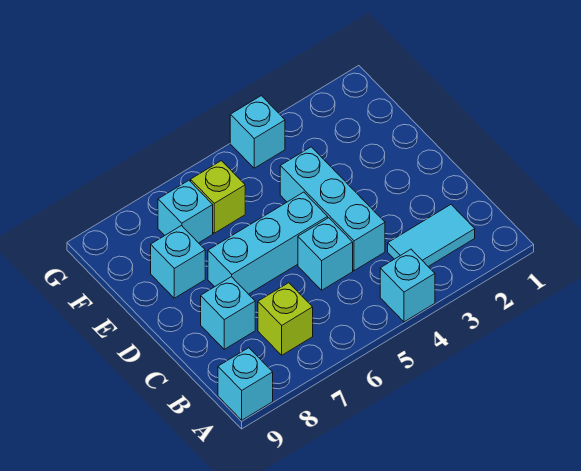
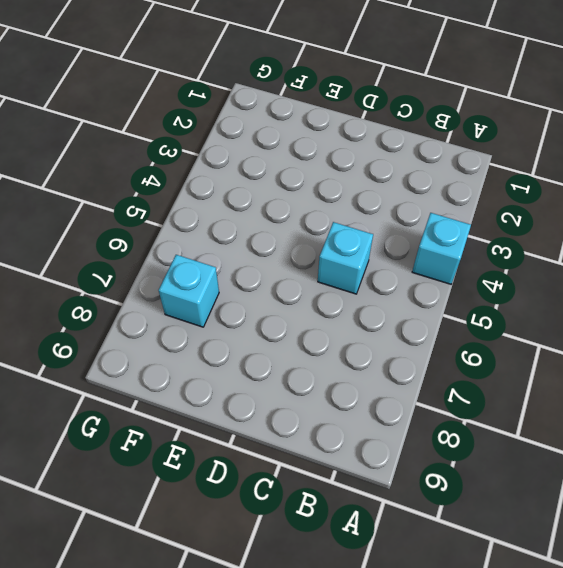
none -> cyan 1x1 brick [218,348,273,420]
none -> cyan 1x2 tile [388,205,475,267]
none -> lime 1x1 brick [258,283,313,355]

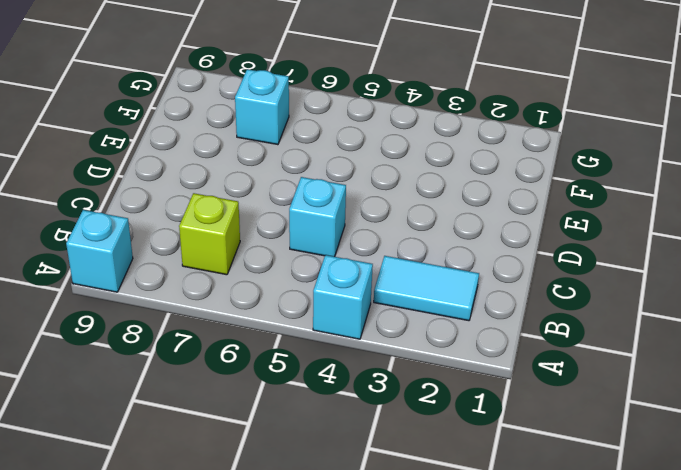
none -> cyan 1x3 brick [280,147,385,271]
none -> cyan 1x1 brick [201,277,255,349]
none -> cyan 1x3 brick [208,192,328,294]

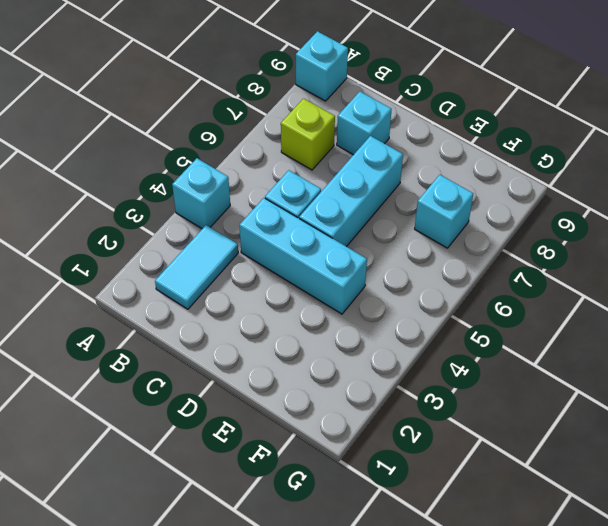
none -> cyan 1x1 brick [151,226,205,298]
none -> lime 1x1 brick [191,161,245,233]
none -> cyan 1x1 brick [230,96,285,168]

